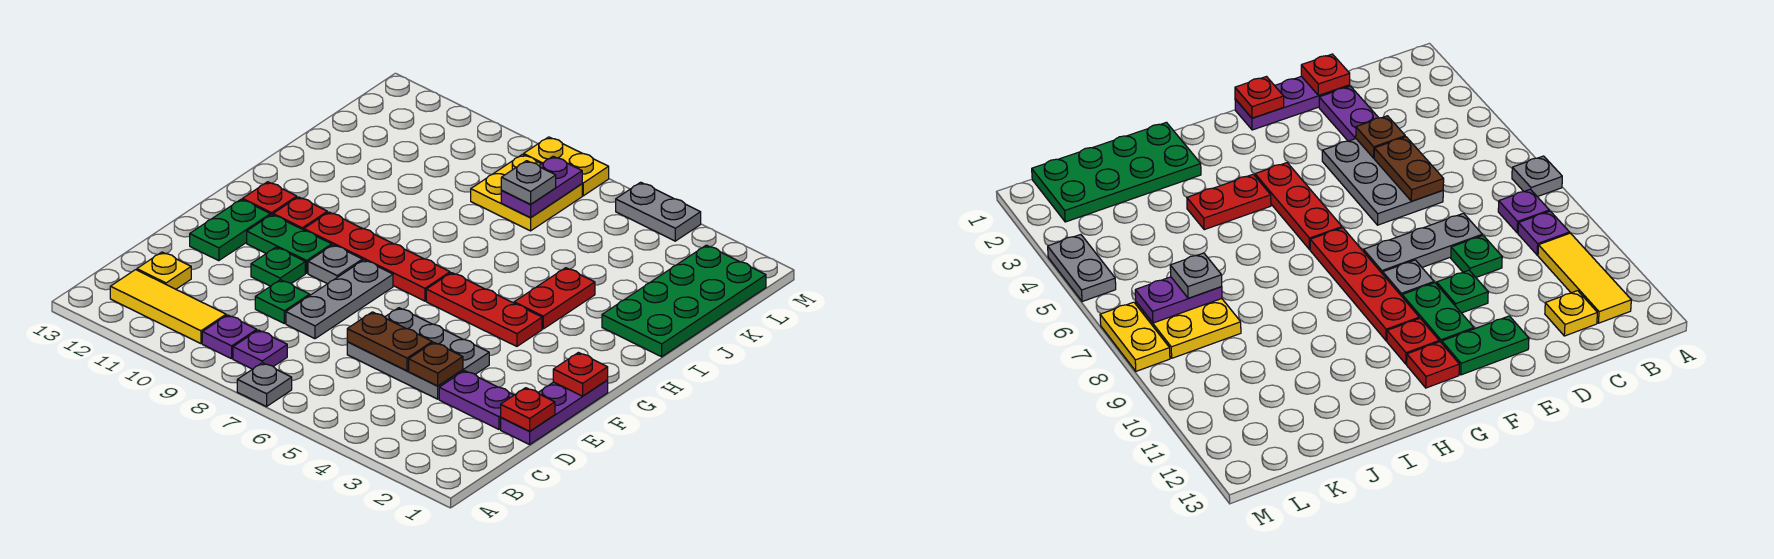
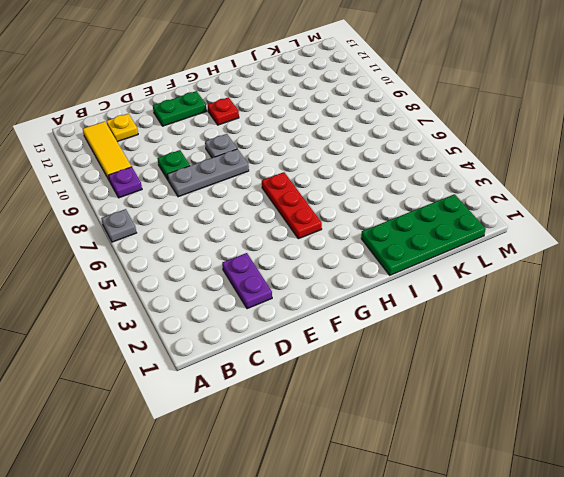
none -> purple 1x1 plate [233,330,287,369]
none -> purple 1x3 plate [501,380,608,444]
none -> grey 2x3 plate [347,308,489,399]

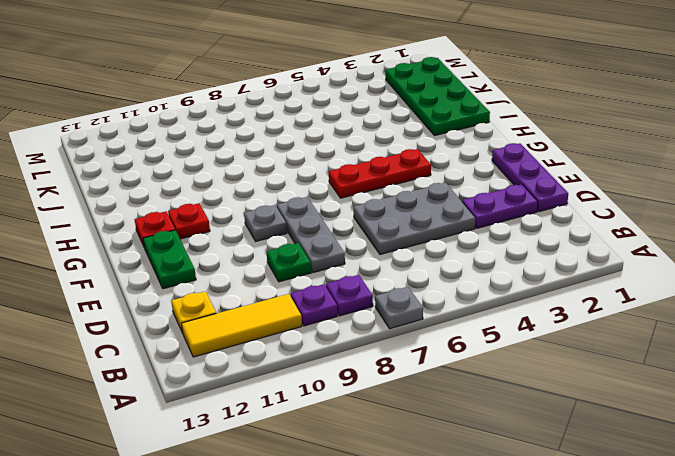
none -> green 1x1 plate [251,247,305,286]
none -> green 1x2 plate [247,215,332,273]
none -> red 1x4 plate [304,212,450,301]

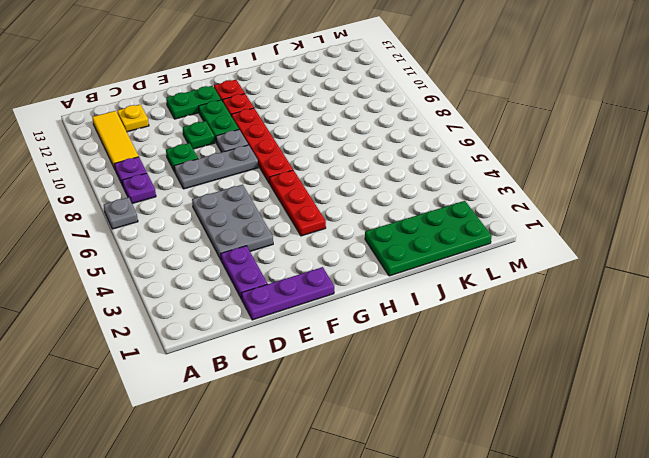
none -> red 1x2 plate [514,268,595,329]
none -> yellow 2x2 plate [471,154,582,231]
none -> grey 1x2 plate [616,182,701,241]

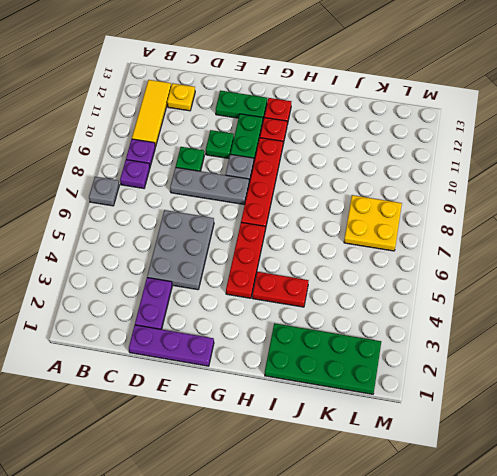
none -> grey 1x2 plate [616,182,701,241]
none -> yellow 1x2 plate [524,137,609,196]
none -> red 1x1 plate [501,388,555,431]

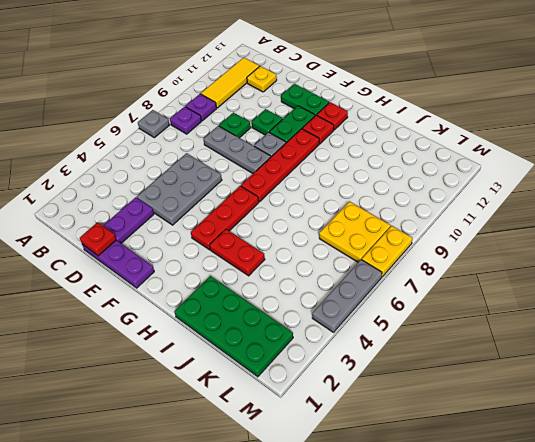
grey 1x3 plate [312,260,382,332] -> grey 1x2 plate [616,182,701,241]
none -> brown 1x1 plate [409,342,463,386]
none -> brown 1x2 plate [347,312,432,371]
none -> red 1x1 plate [553,353,608,396]

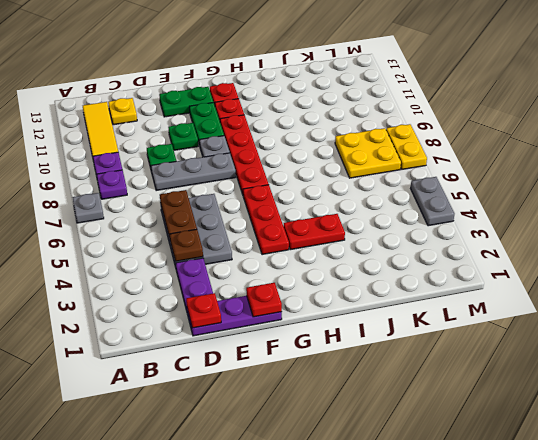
none -> green 2x4 plate [602,245,766,357]
none -> purple 1x2 plate [501,156,582,218]
none -> grey 1x1 plate [501,161,556,204]

